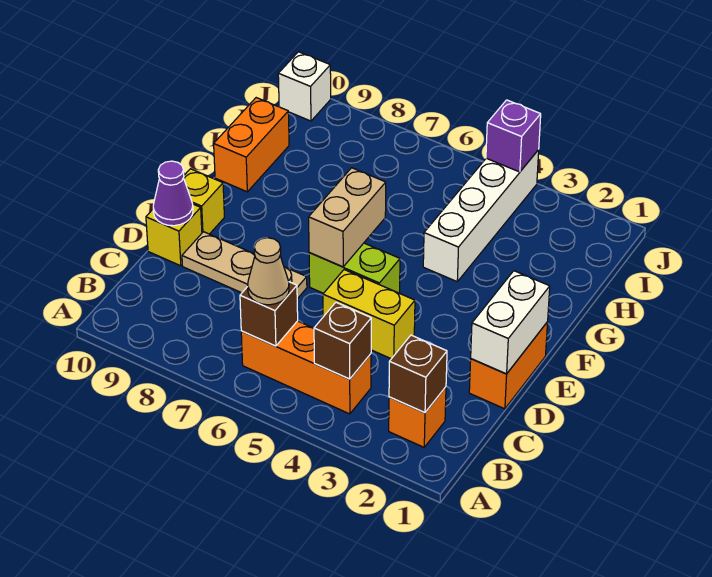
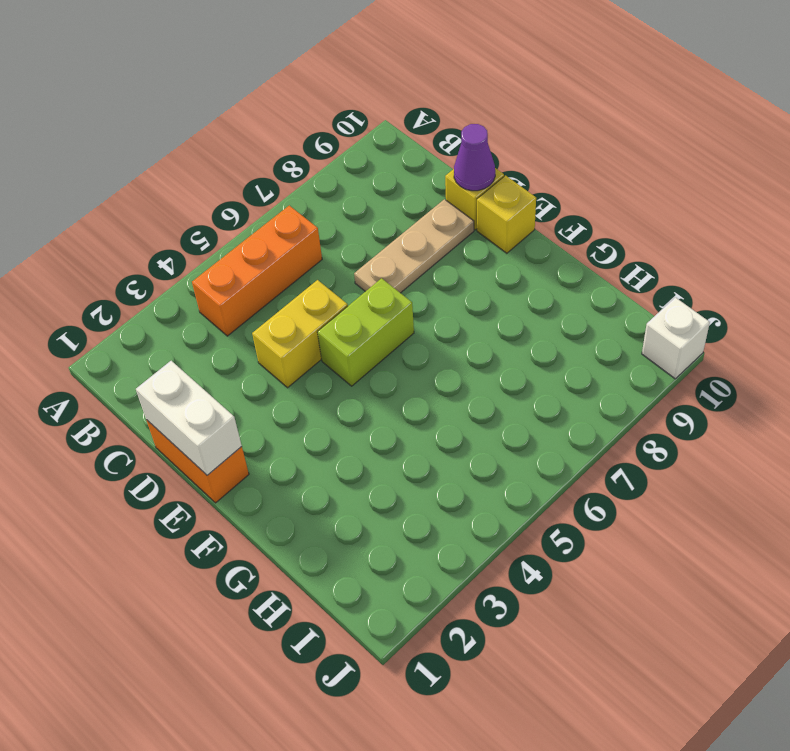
none -> orange 1x1 brick [389,387,446,447]
none -> white 1x4 brick [423,150,539,281]
none -> orange 1x2 brick [214,98,289,192]

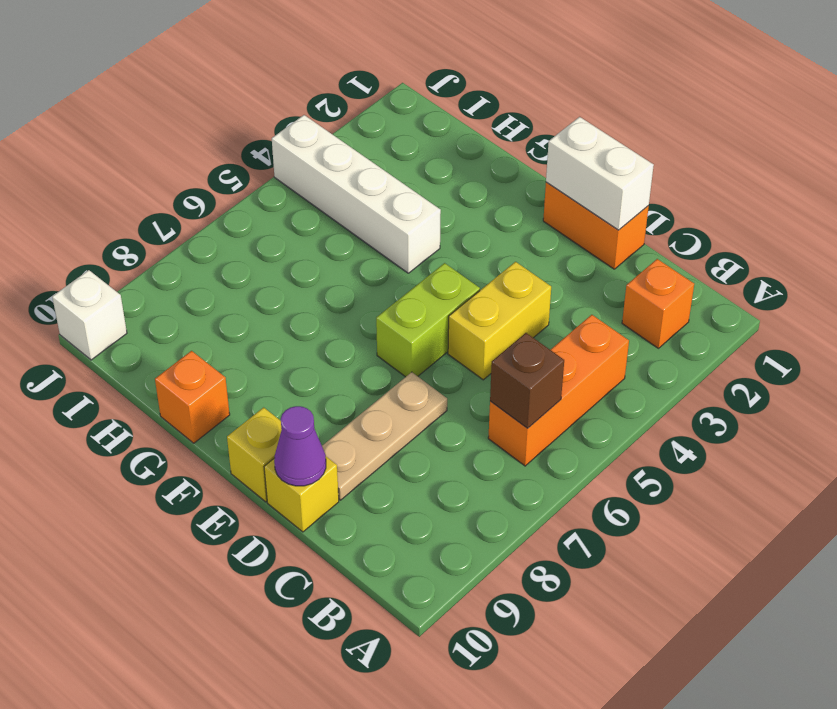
orange 1x1 brick [155,351,230,443] -> orange 1x2 brick [214,98,289,192]
none -> brown 1x1 brick [389,335,447,412]
none -> brown 1x1 brick [314,302,371,379]
none -> tan 1x2 brick [309,168,386,267]

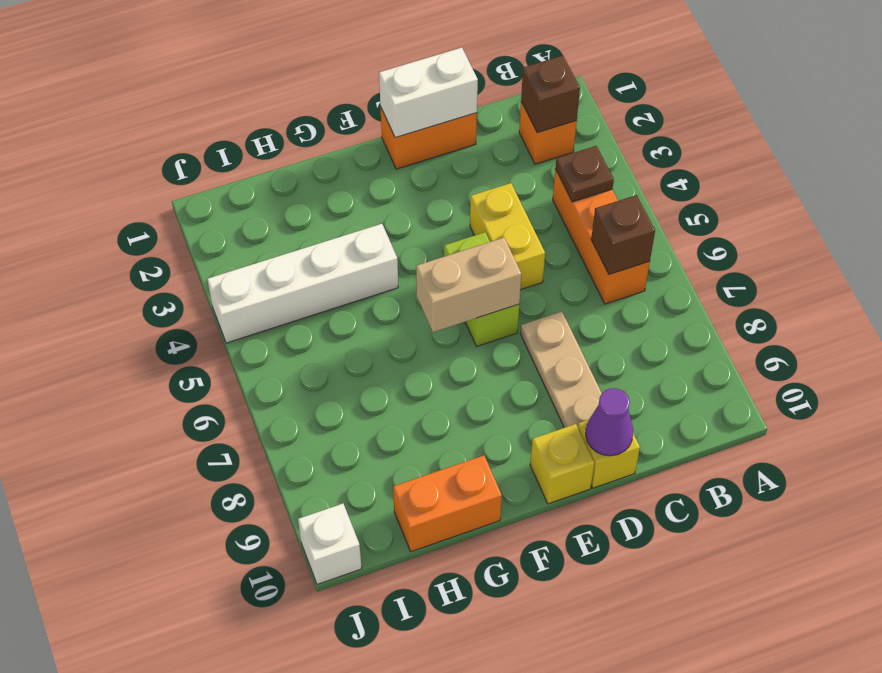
brown 1x1 plate [555,146,614,202] -> brown 1x1 brick [314,302,371,379]
none -> purple 1x1 brick [486,100,541,172]
none -> tan 1x1 cone [248,238,289,305]

